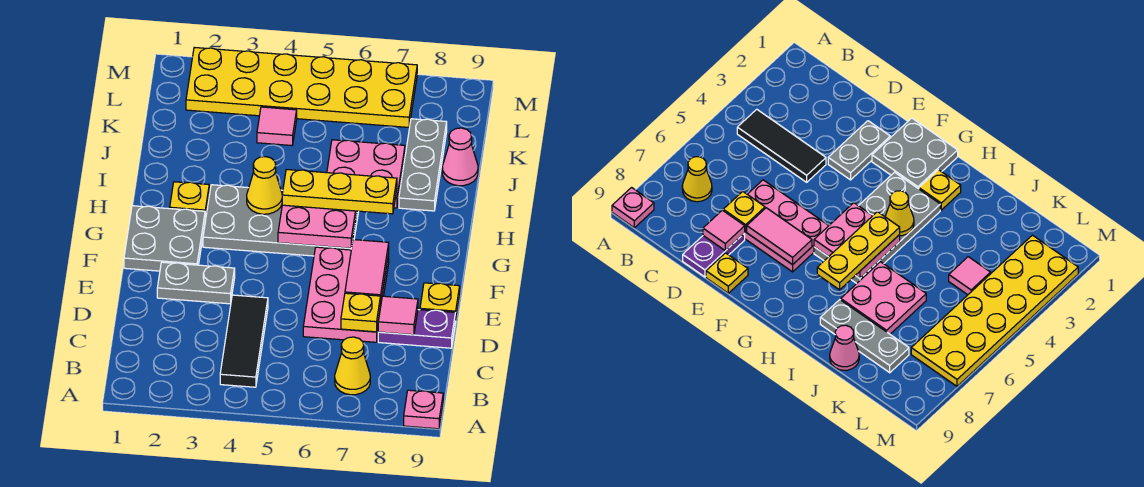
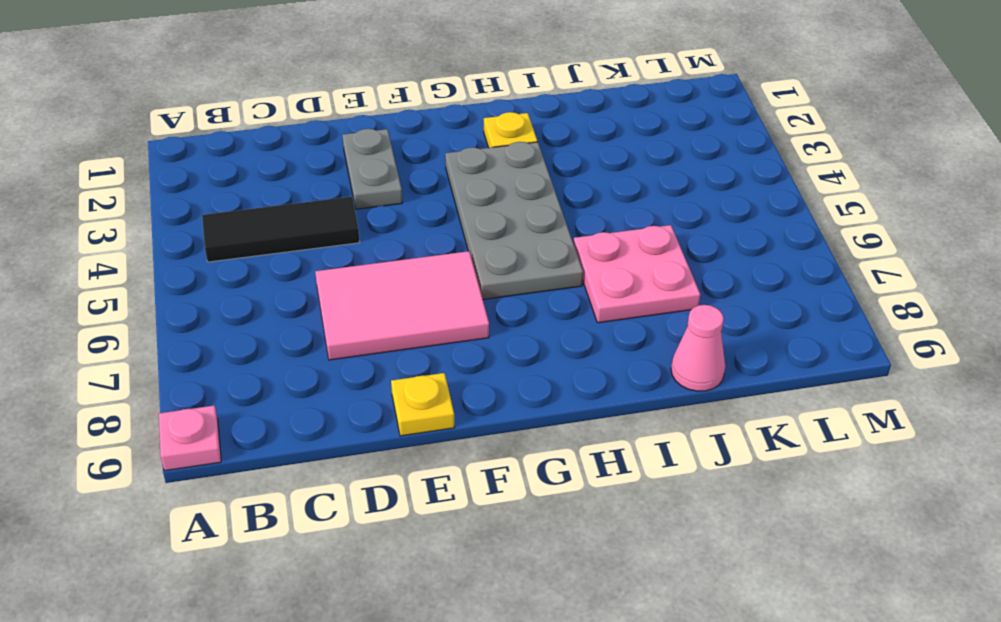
pink 2x3 tile [315,251,489,360] -> pink 2x3 plate [303,247,389,342]
none -> yellow 1x1 cone [335,337,370,395]
none -> purple 1x2 plate [378,310,456,348]
none -> grey 2x2 plate [124,206,206,271]

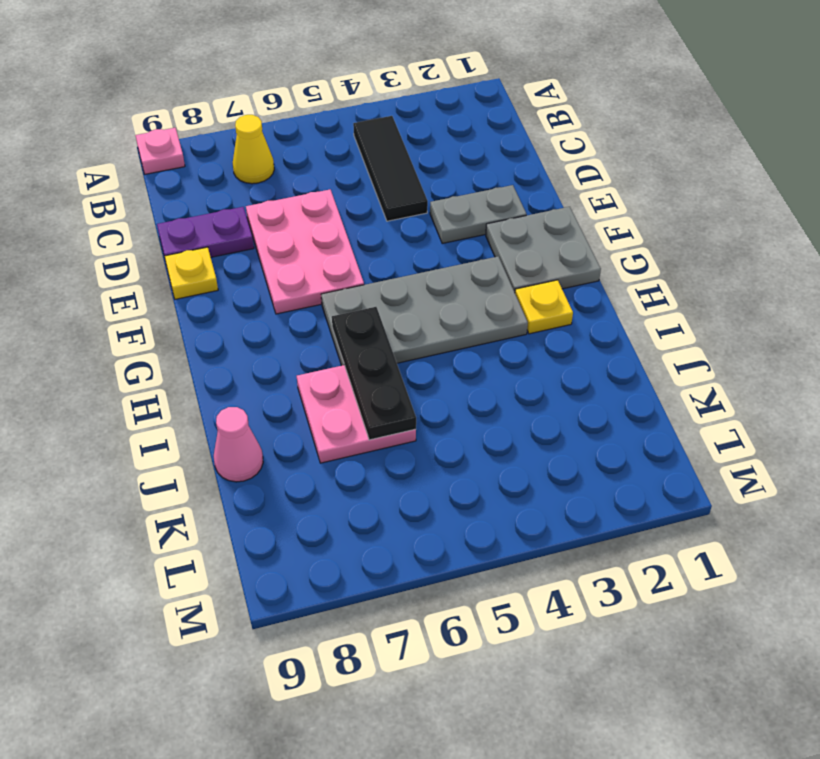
black 1x3 plate [332,307,416,440] -> pink 2x2 plate [278,205,357,248]
none -> grey 1x3 plate [399,119,447,211]
none -> pink 1x1 tile [257,107,297,146]
none -> yellow 2x6 plate [186,47,417,127]

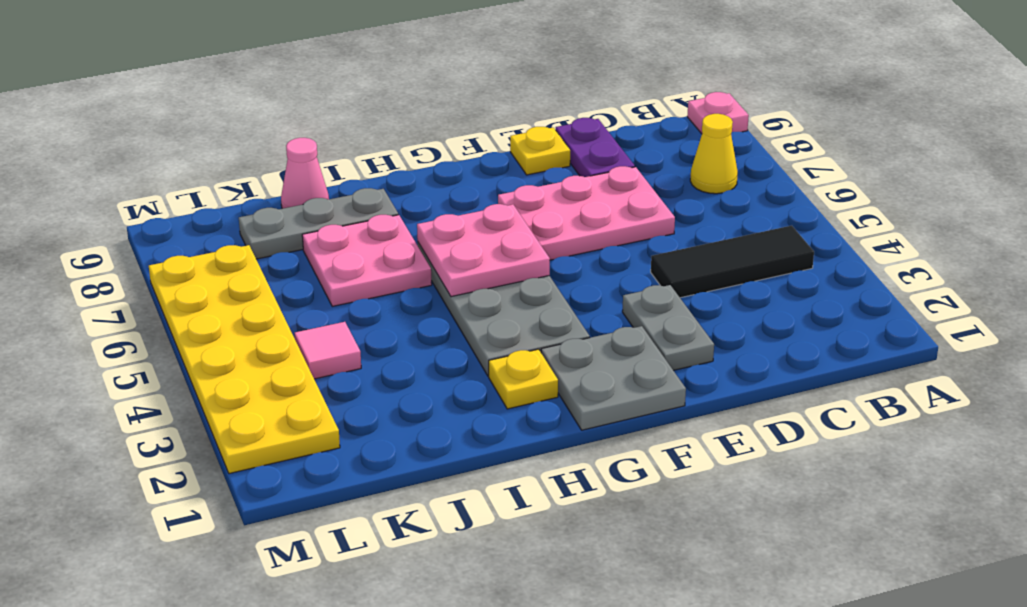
none -> yellow 1x1 plate [341,293,380,332]
none -> pink 1x1 tile [378,296,418,335]
none -> pink 1x2 tile [345,240,389,305]

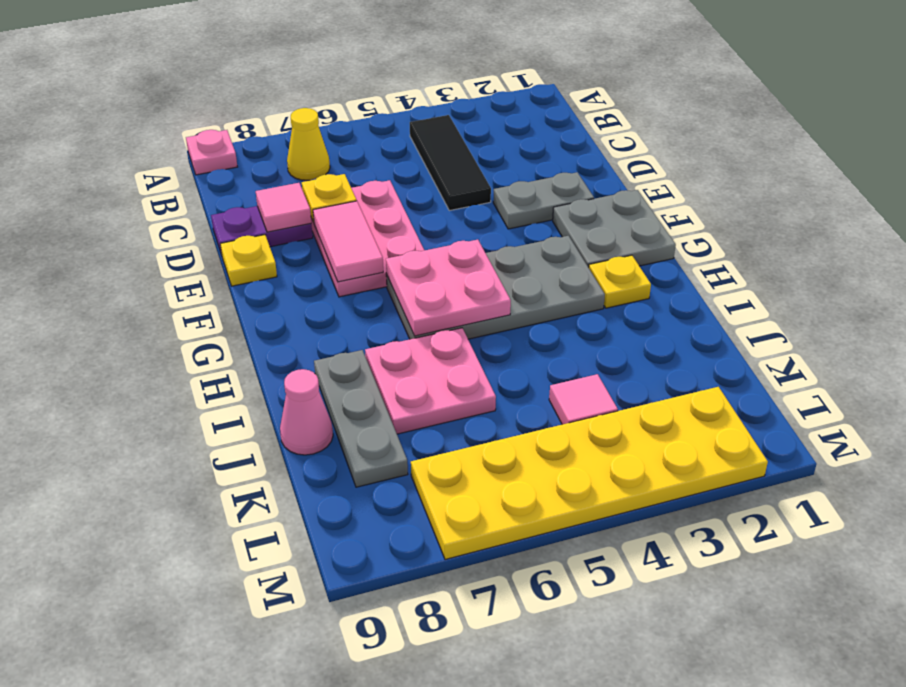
none -> yellow 1x1 cone [247,157,282,214]
none -> yellow 1x3 plate [282,169,397,214]

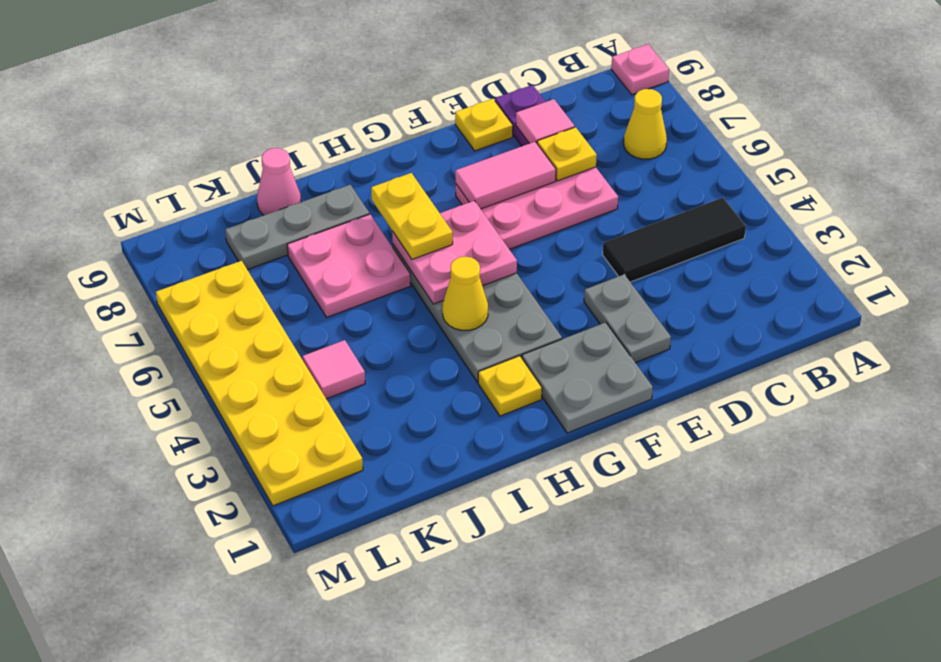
yellow 1x2 plate [371,173,453,259] -> yellow 1x3 plate [282,169,397,214]

